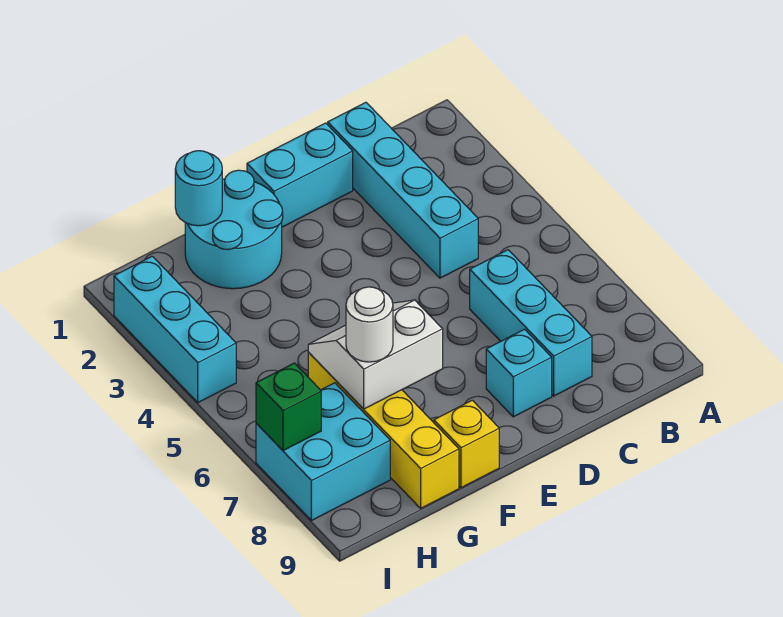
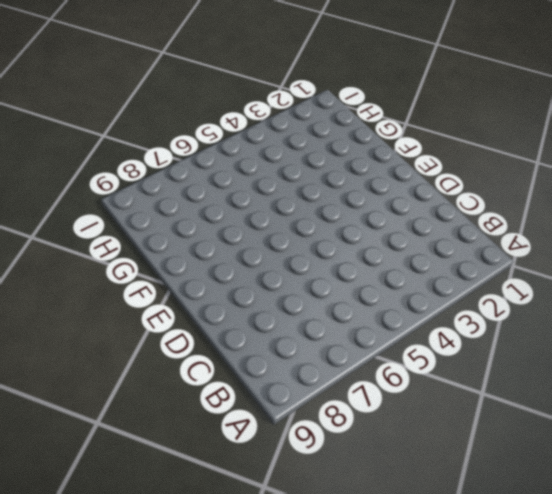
none -> cyan 1x4 brick [328,102,478,278]
none -> cyan 1x3 brick [470,250,592,396]
none -> cyan 1x2 brick [247,123,353,227]

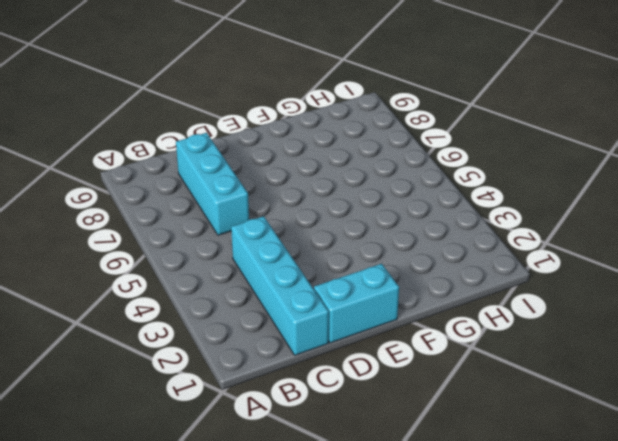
none -> cyan 1x1 brick [486,329,552,417]
none -> cyan 2x2 round brick [185,170,283,289]
none -> yellow 1x1 brick [434,400,499,488]

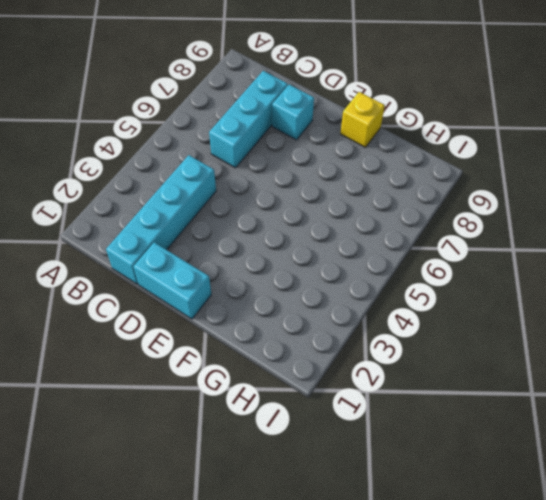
none -> cyan 2x2 round brick [185,170,283,289]
none -> yellow 1x4 brick [308,352,459,508]
none -> cyan 2x2 brick [256,383,390,521]

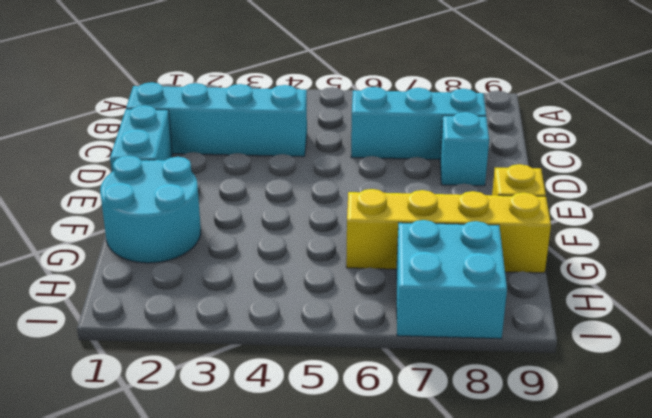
none -> cyan 1x3 brick [114,256,236,403]
none -> white 2x2 slope [308,300,443,409]
none -> cyan 1x1 round brick [175,151,222,226]

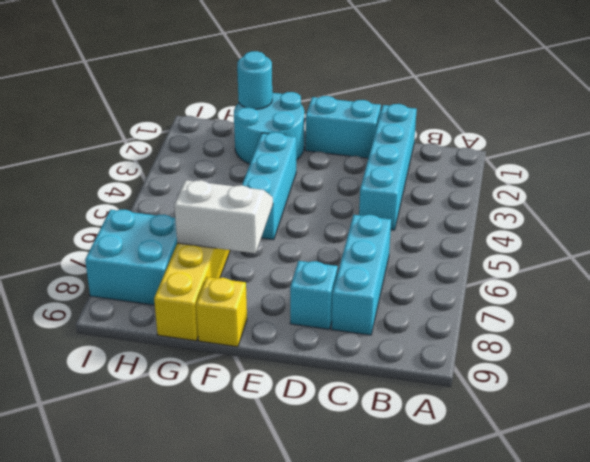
cyan 1x3 brick [242,132,296,240] -> cyan 1x3 brick moved to [114,256,236,403]
none -> green 1x1 brick [256,363,321,451]
none -> white 1x1 round brick [346,287,393,362]

